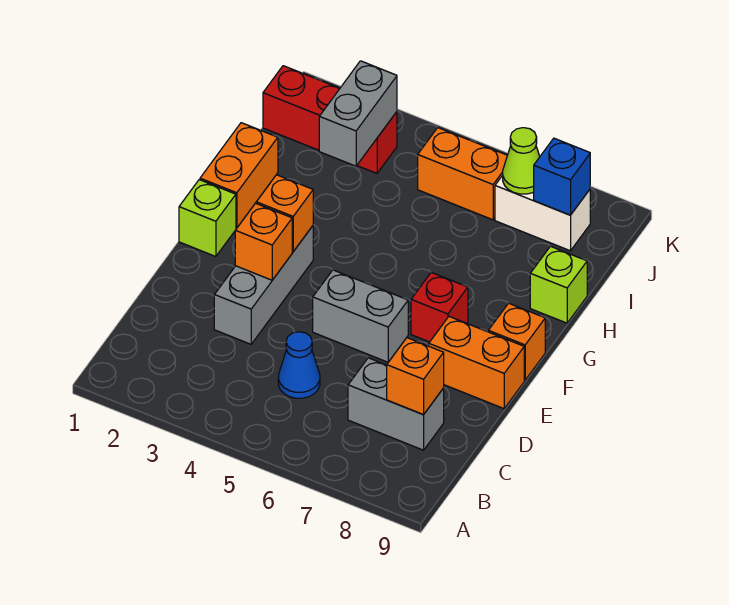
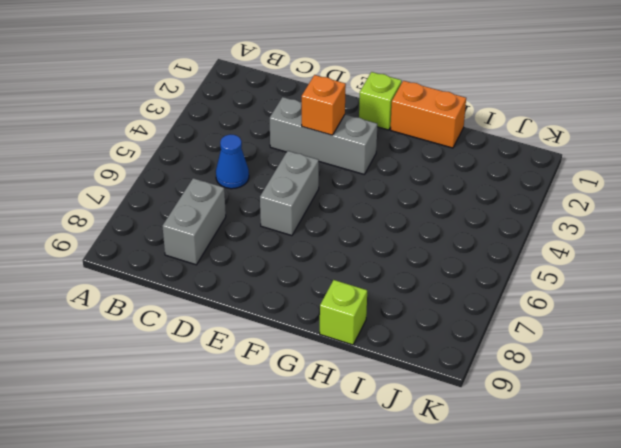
none -> orange 1x2 brick [429,317,524,409]
none -> red 1x1 brick [411,272,468,342]
none -> orange 1x1 brick [488,303,545,380]

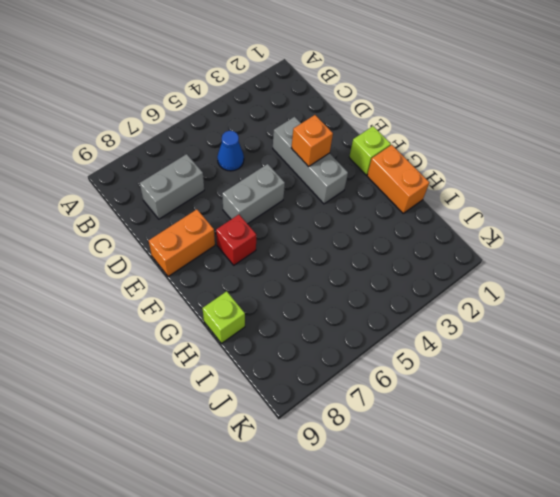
none -> orange 1x1 brick [488,303,545,380]
none -> red 1x3 brick [263,66,397,173]
none -> orange 1x2 brick [418,128,507,220]

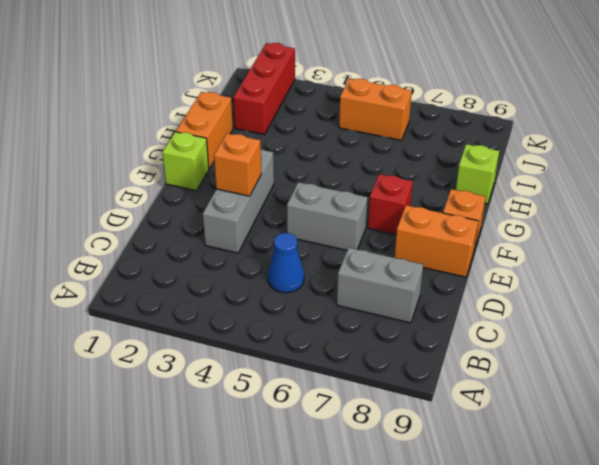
red 1x3 brick [233,43,295,134] -> red 1x3 brick turned to [263,66,397,173]
none -> white 1x2 brick [495,175,590,251]
none -> orange 1x1 brick [387,338,444,415]
none -> orange 1x1 brick [256,175,313,252]

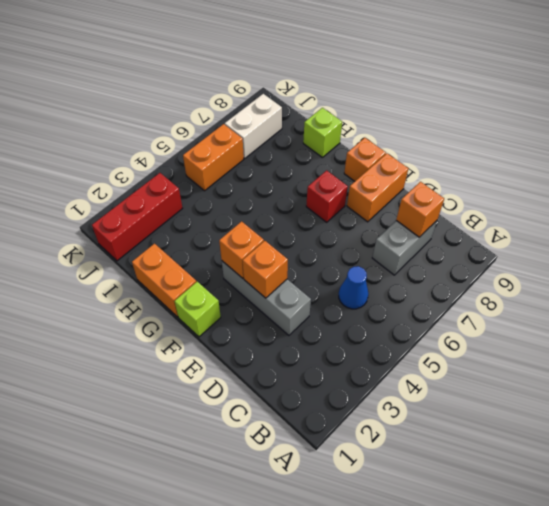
none -> grey 1x2 brick [313,270,408,362]
none -> grey 1x2 brick [319,61,397,166]
none -> lime 1x1 cone [503,128,540,194]

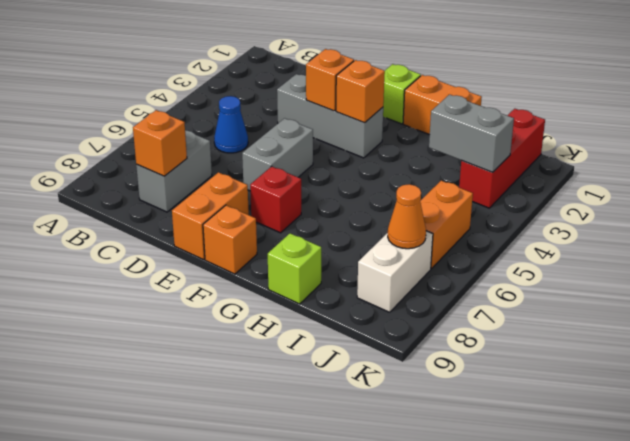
orange 1x1 cone [388,184,426,249] -> lime 1x1 cone [503,128,540,194]
none -> blue 1x1 brick [534,138,590,215]

